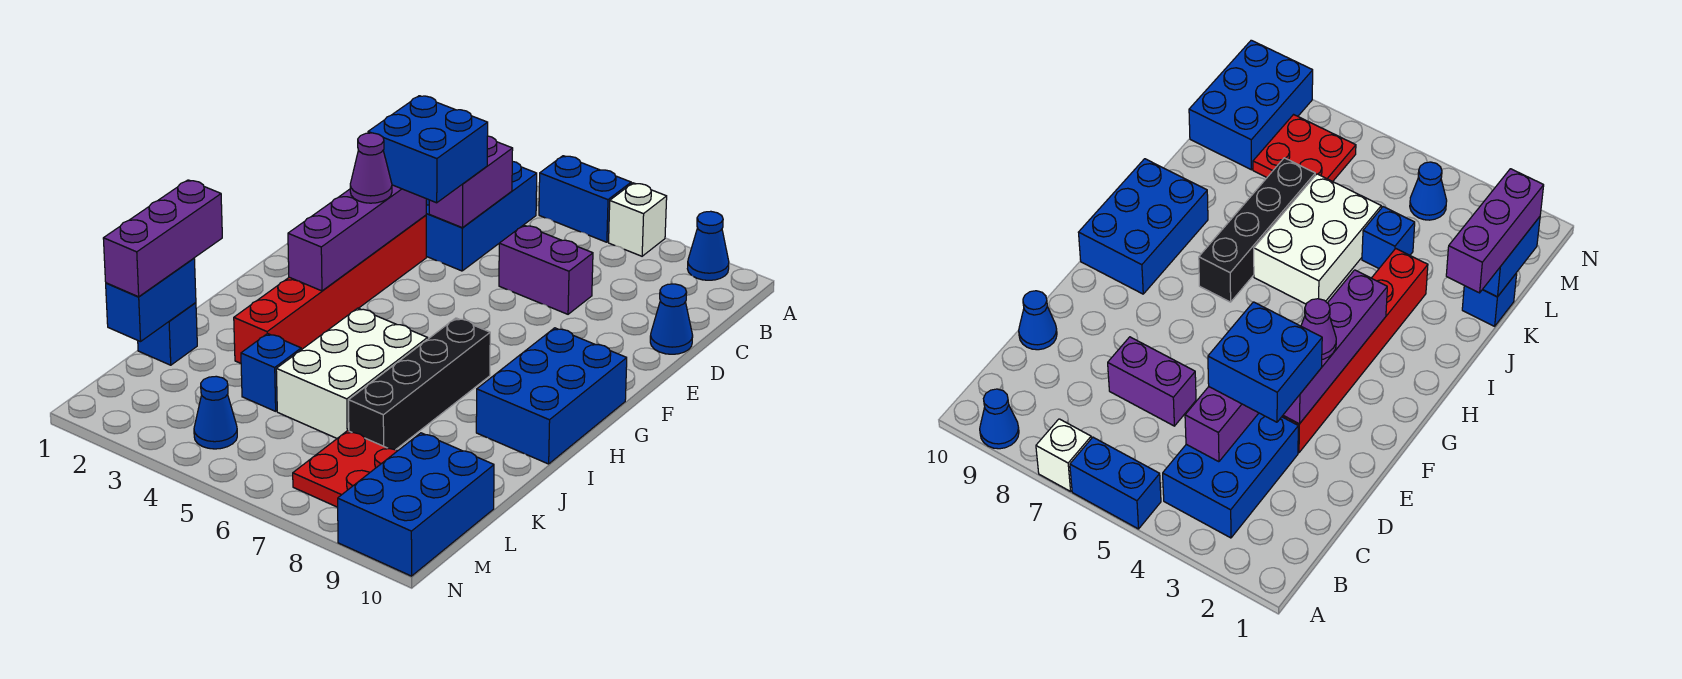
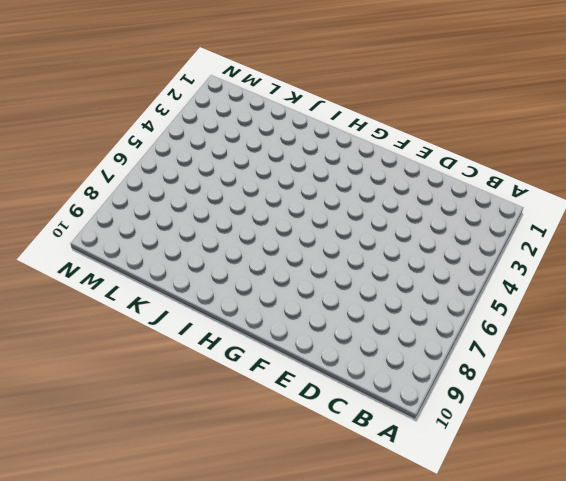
none -> blue 1x2 brick [539,156,631,242]
none -> white 1x1 brick [609,183,667,256]
none -> blue 1x1 cone [687,211,729,280]

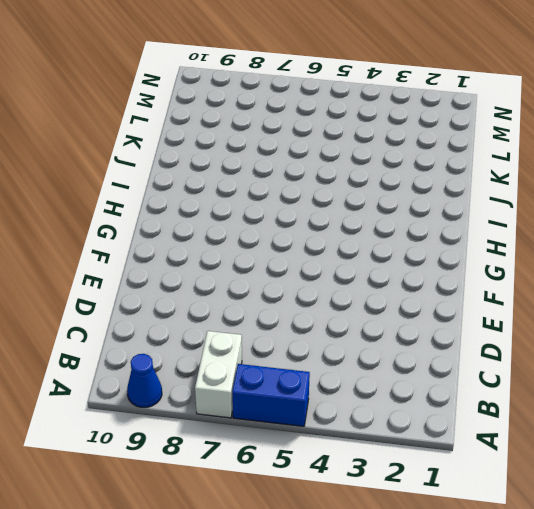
white 1x2 brick [195,331,242,418] -> white 1x1 brick [609,183,667,256]
none -> blue 2x3 brick [426,161,537,271]
none -> purple 1x2 brick [499,225,593,314]
none -> blue 1x1 cone [650,284,693,354]

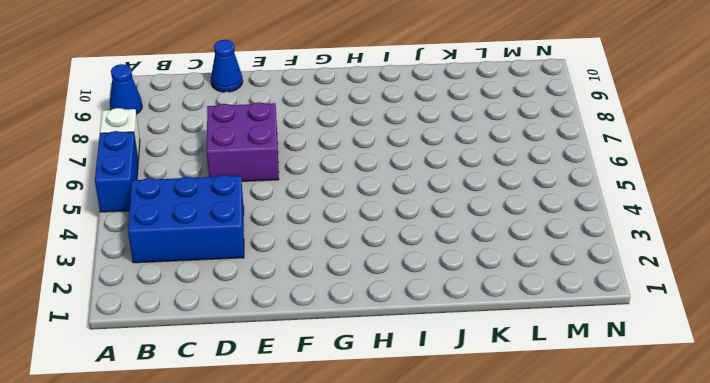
purple 2x2 brick [207,102,279,181] -> purple 1x2 brick [499,225,593,314]
none -> red 1x6 brick [234,215,426,363]
none -> blue 2x3 brick [476,328,627,464]
none -> black 1x4 brick [349,318,490,450]

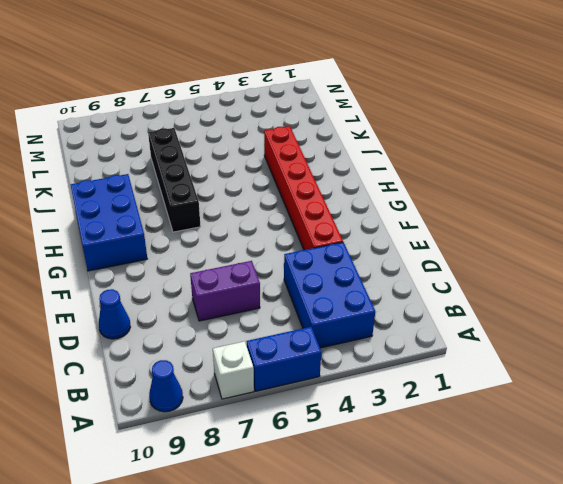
none -> white 2x3 brick [276,308,428,438]
none -> blue 1x1 brick [138,303,197,365]
none -> blue 1x1 brick [241,333,301,411]

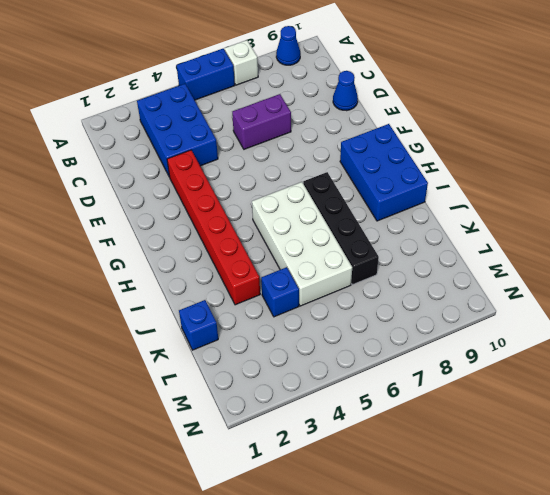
white 2x4 brick [252,182,352,306] -> white 2x3 brick [276,308,428,438]
none -> red 2x2 plate [293,431,397,507]
none -> blue 2x3 brick [338,433,494,576]
none -> blue 1x1 cone [194,376,237,449]

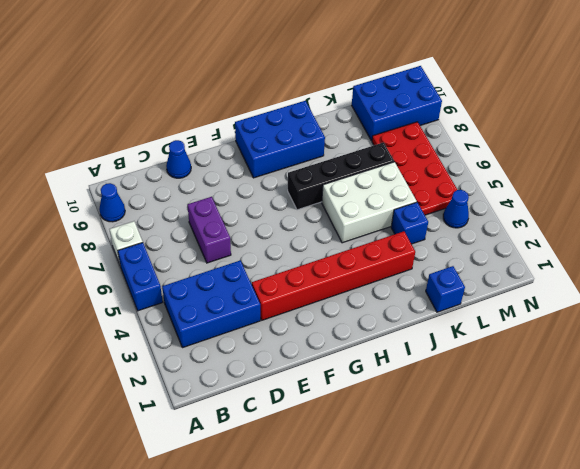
red 2x4 plate [372,122,457,215] -> red 2x2 plate [293,431,397,507]
none -> purple 1x2 brick [429,136,513,228]
none -> purple 1x4 brick [288,185,426,291]
none -> blue 1x2 brick [106,258,196,342]

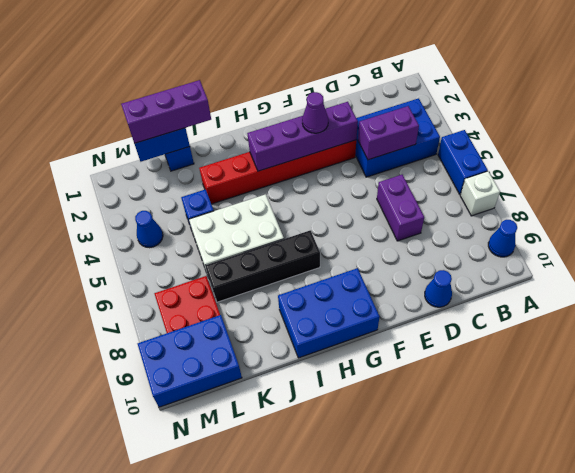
none -> blue 2x2 brick [368,96,488,203]

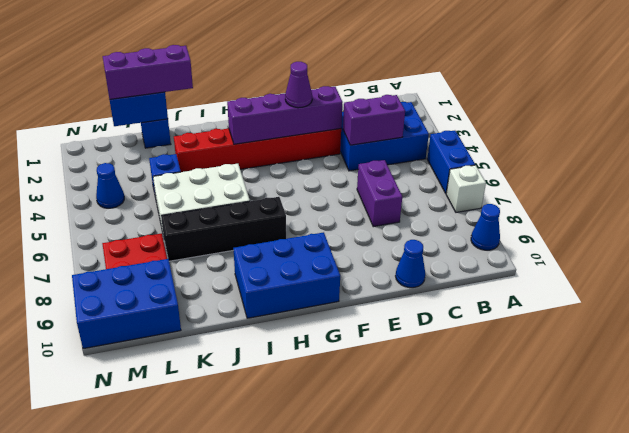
none -> blue 2x2 brick [368,96,488,203]

